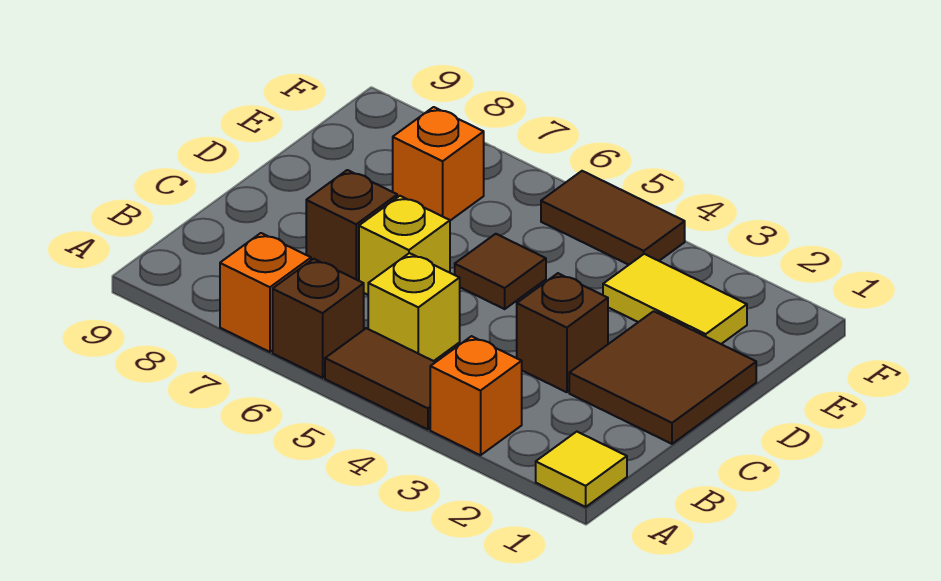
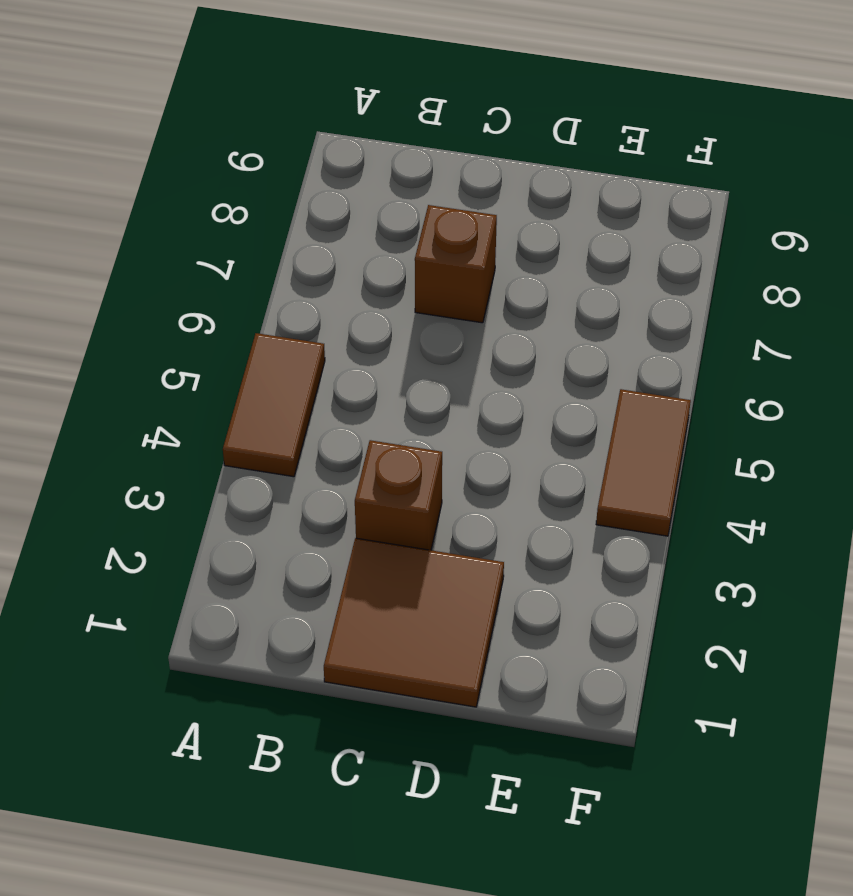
none -> yellow 1x1 tile [536,432,627,507]
none -> orange 1x1 brick [430,336,522,455]
none -> brown 1x1 brick [273,259,364,378]

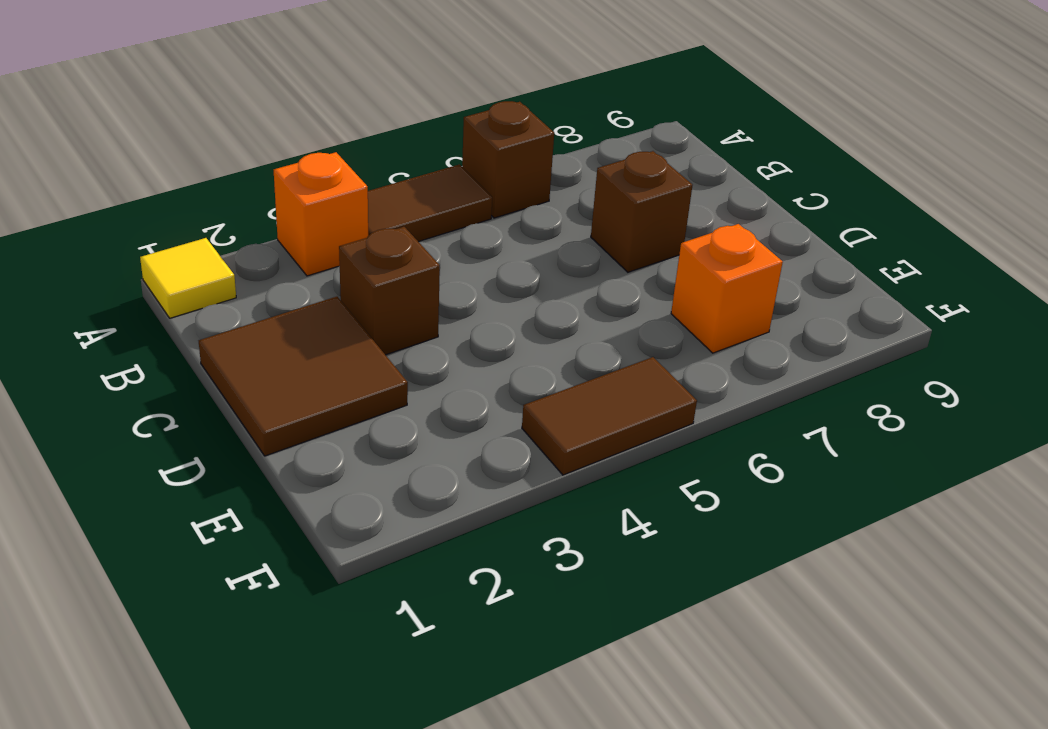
none -> orange 1x1 brick [220,233,311,352]
none -> yellow 1x1 brick [368,253,460,361]
none -> yellow 1x1 brick [359,196,450,295]

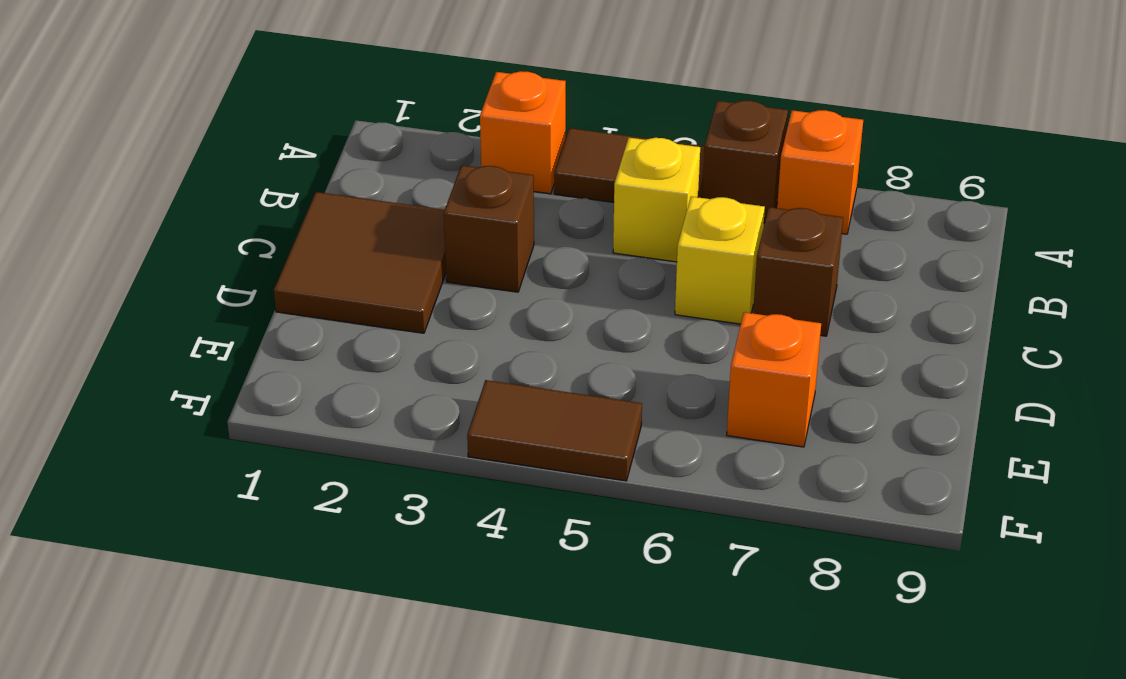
none -> yellow 1x1 tile [536,432,627,507]
none -> brown 1x1 tile [455,234,546,309]
none -> yellow 1x2 tile [603,254,747,344]

